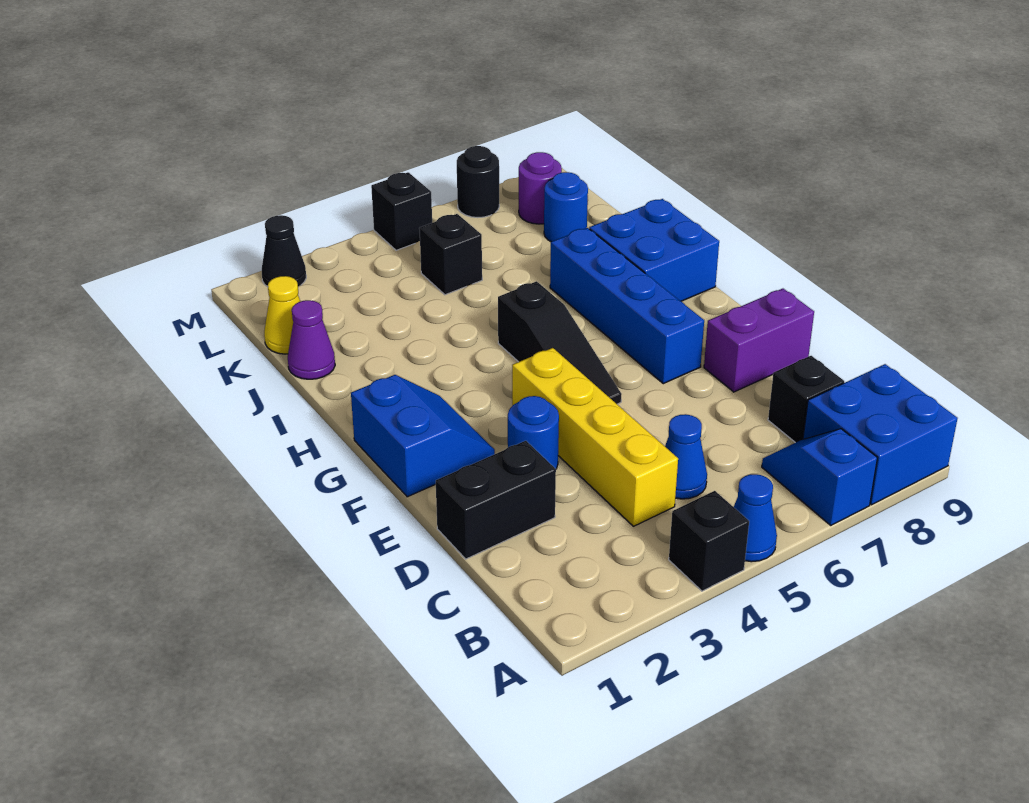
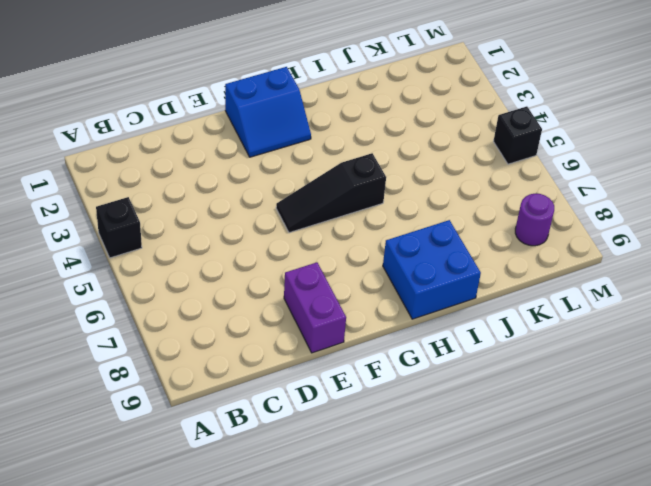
none -> blue 1x1 cone [734,474,777,562]
none -> blue 1x2 slope [762,429,877,525]
none -> blue 2x2 brick [803,364,958,505]

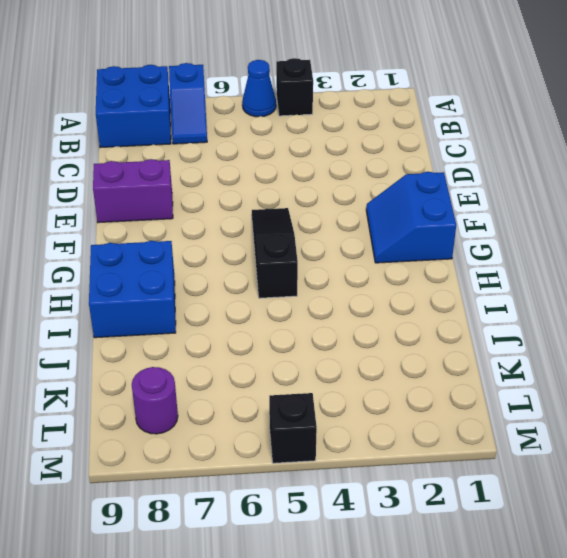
none -> yellow 1x4 brick [512,348,678,526]
none -> blue 1x1 cone [665,414,707,499]
none -> black 1x1 brick [768,356,844,443]

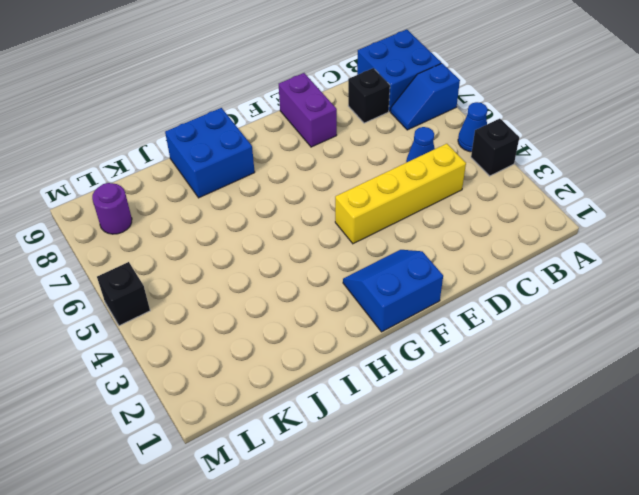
none -> black 1x2 brick [436,441,556,559]
none -> blue 1x1 round brick [508,396,559,469]
none -> black 1x3 slope [498,281,622,404]

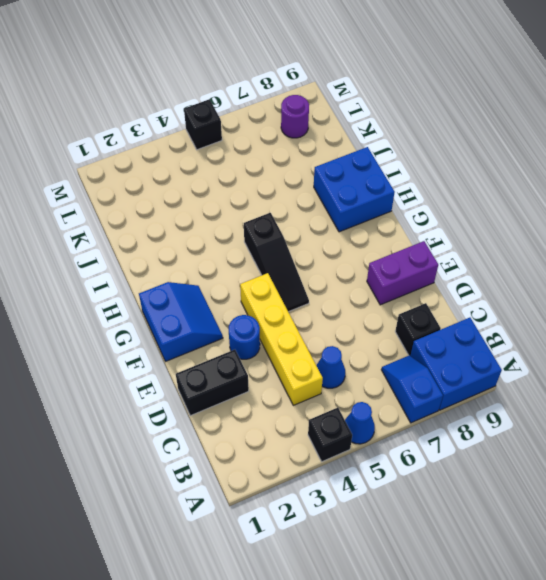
none -> blue 1x4 brick [550,228,704,384]
none -> purple 1x1 cone [288,300,335,379]
none -> yellow 1x1 cone [264,276,300,354]

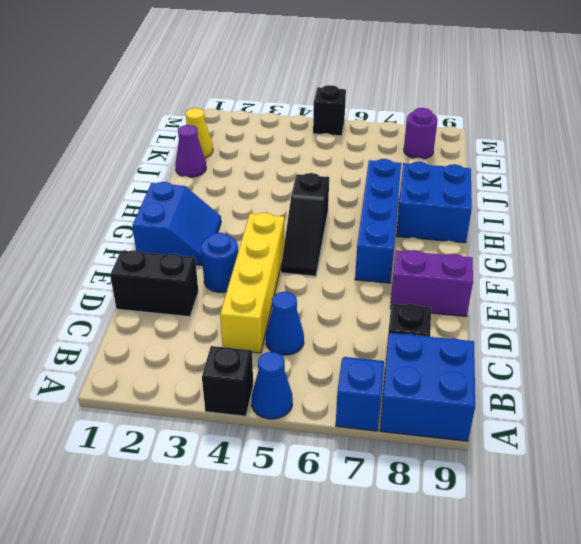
none -> black 1x1 brick [419,214,482,295]
none -> blue 1x1 round brick [544,172,588,242]
none -> black 1x1 cone [262,215,306,287]

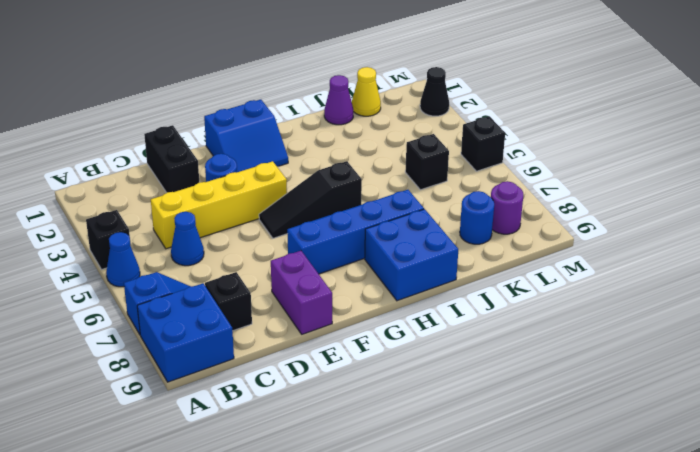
none -> black 1x1 round brick [457,146,499,218]

